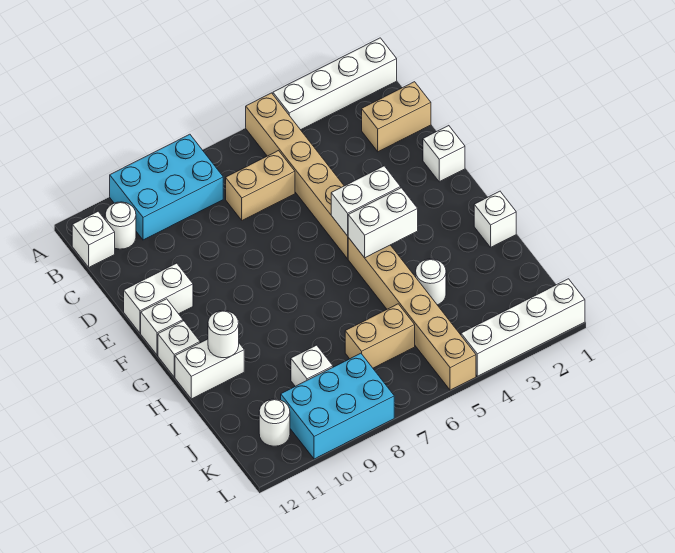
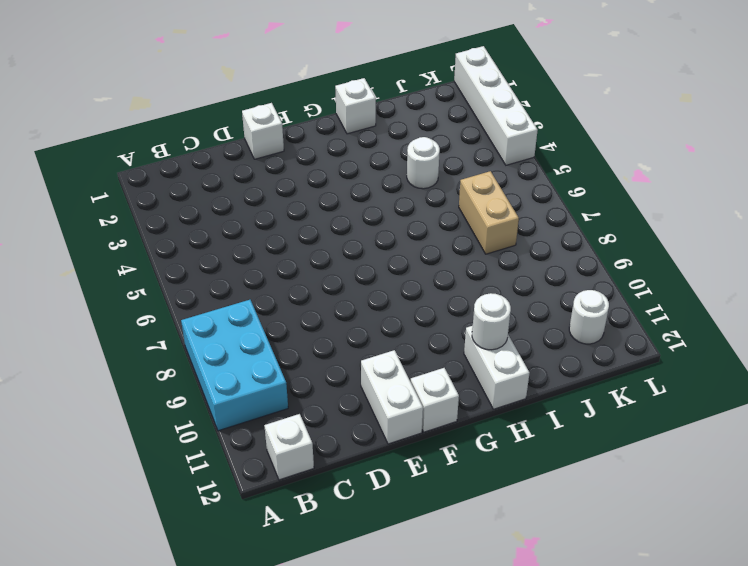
none -> white 1x4 brick [273,38,397,130]
none -> tan 1x6 brick [246,93,348,259]
none -> white 1x1 round brick [105,202,136,249]

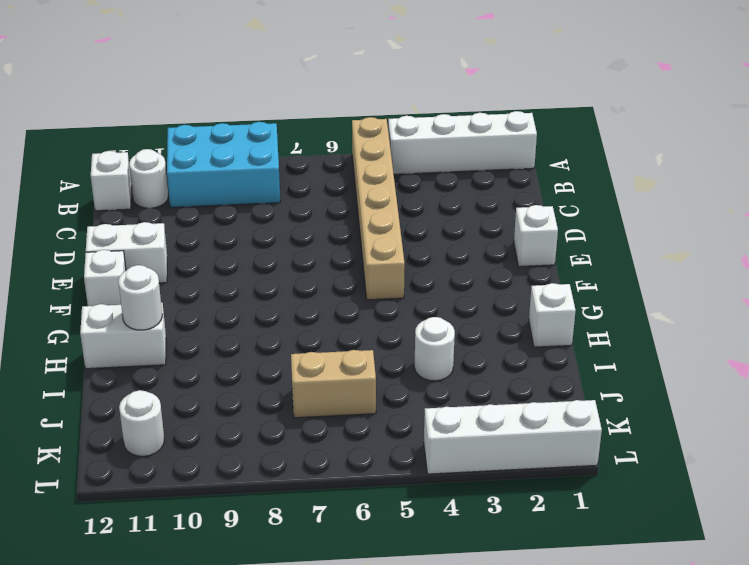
none -> tan 1x2 brick [362,82,431,152]
none -> tan 1x2 brick [226,151,295,220]
none -> tan 1x6 brick [348,238,476,390]

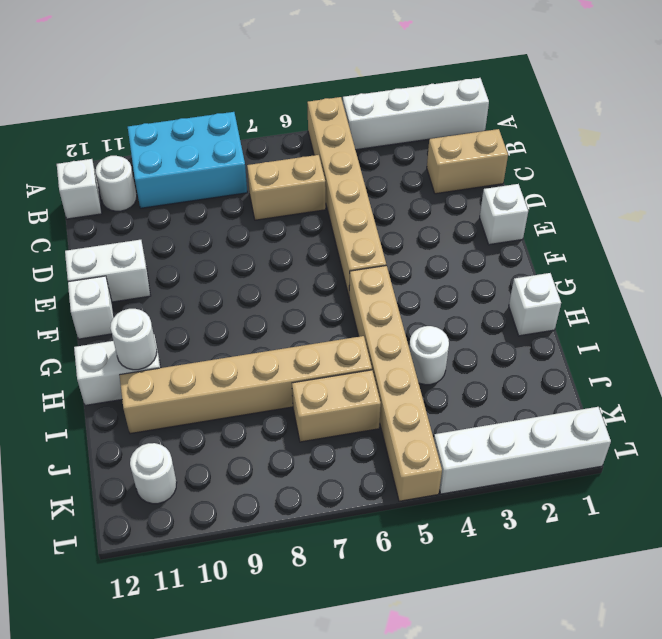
tan 1x6 brick [119,336,372,434] -> none
none -> white 1x1 brick [158,321,200,377]
none -> white 1x1 brick [291,345,333,386]
none -> cyan 2x3 brick [281,353,394,459]

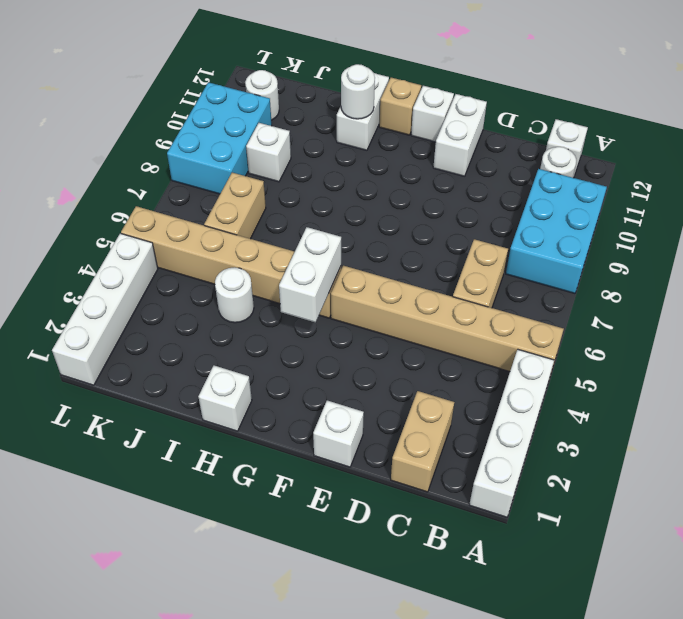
tan 1x1 brick [379,78,421,135] -> white 1x1 brick [158,321,200,377]
none -> white 1x2 brick [331,166,401,236]

